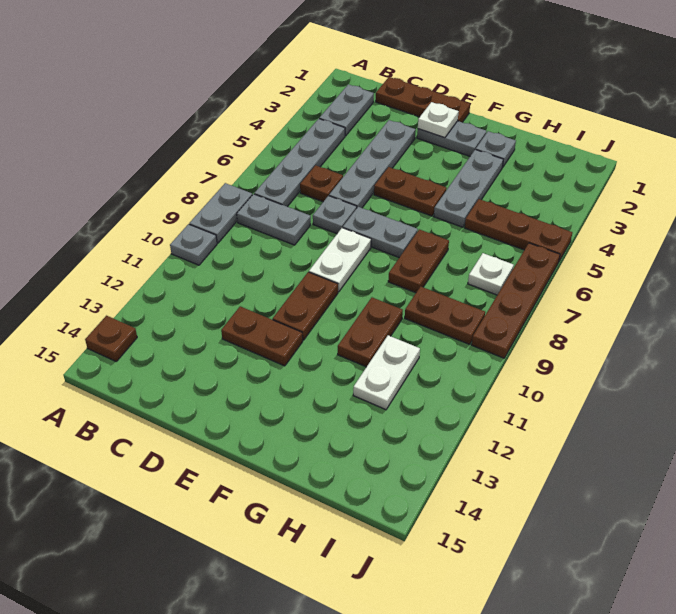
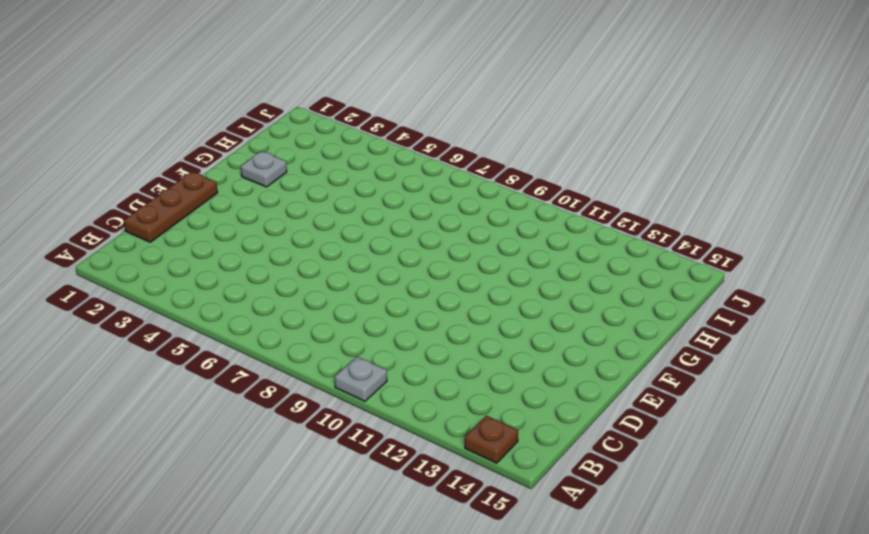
none -> grey 1x2 plate [189,183,252,243]
none -> grey 1x2 plate [319,84,374,136]
none -> grey 1x4 plate [254,119,345,207]

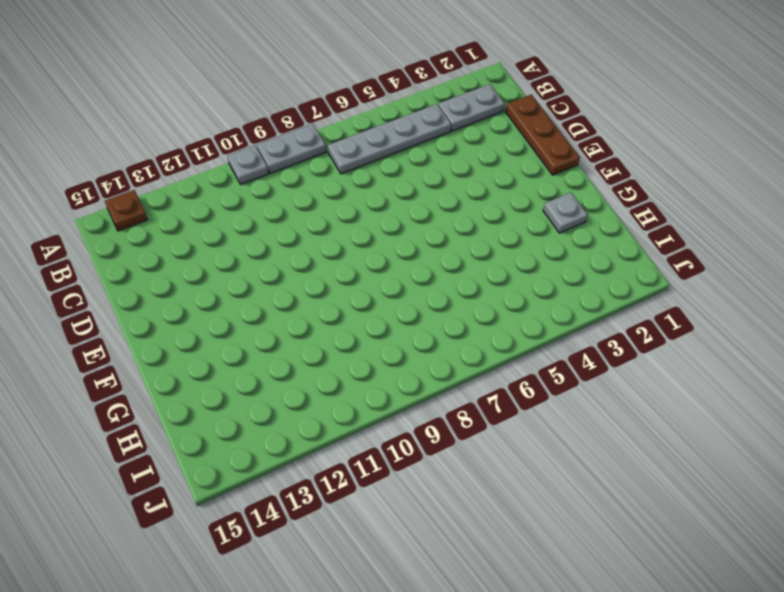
none -> grey 1x2 plate [237,194,311,245]
none -> brown 1x1 plate [300,165,343,202]
none -> grey 1x4 plate [329,120,416,208]

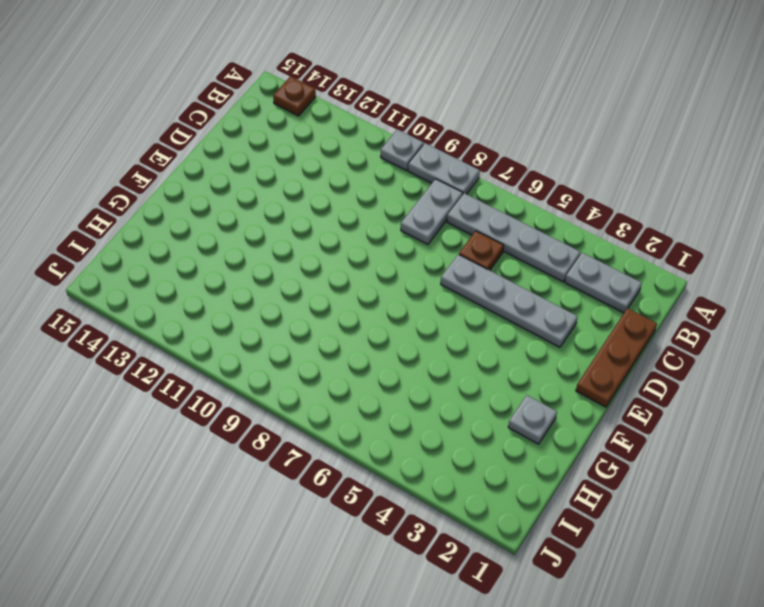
none -> grey 1x1 plate [313,196,357,234]
none -> brown 1x2 plate [221,306,303,366]
none -> grey 1x2 plate [417,121,486,156]

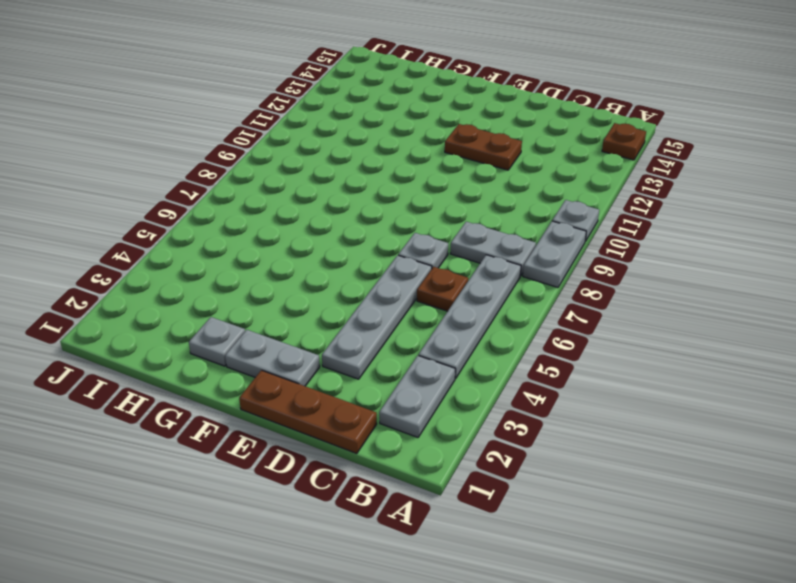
none -> brown 1x2 plate [374,167,447,216]
none -> grey 1x2 plate [343,207,418,257]
none -> white 1x2 plate [309,228,371,292]

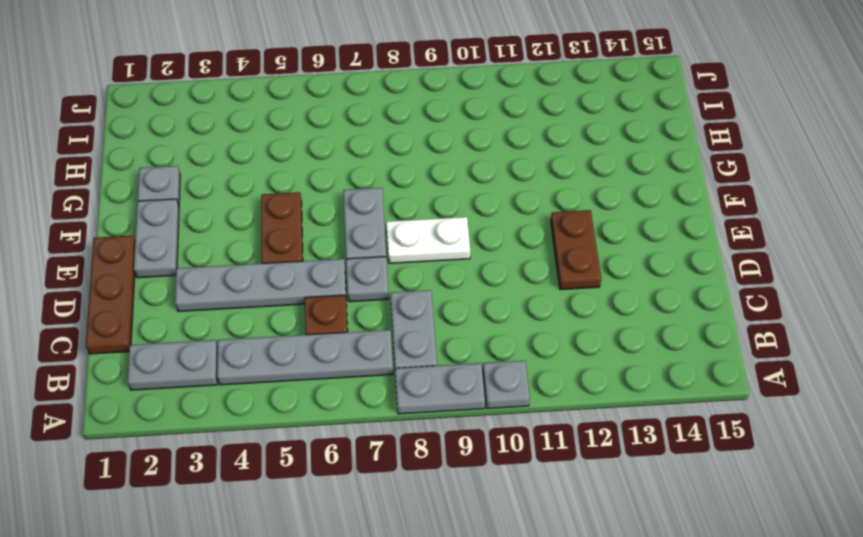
none -> brown 1x1 plate [85,316,137,361]
none -> brown 1x2 plate [273,272,338,340]
none -> grey 1x3 plate [434,149,503,227]

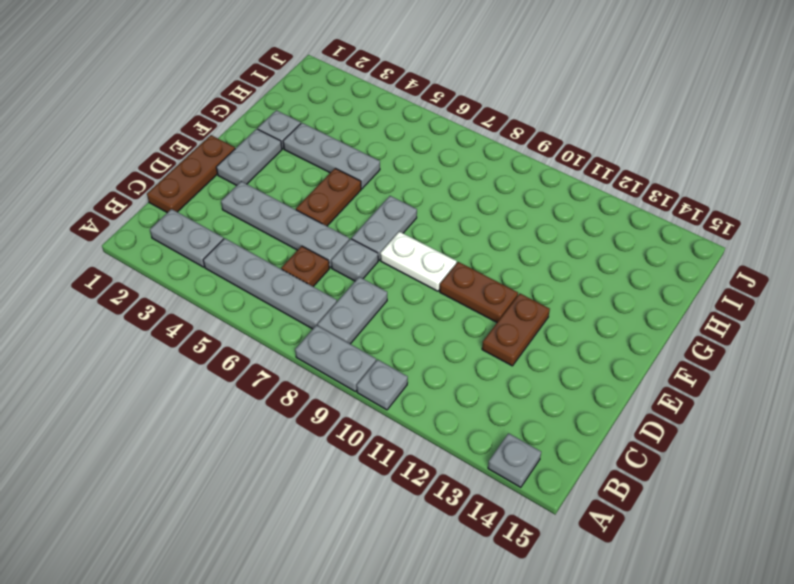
grey 1x1 plate [488,433,541,487] -> brown 1x1 plate [85,316,137,361]
none -> brown 1x2 plate [388,229,449,293]
none -> brown 1x2 plate [338,298,403,367]
none -> brown 1x3 plate [465,199,572,261]

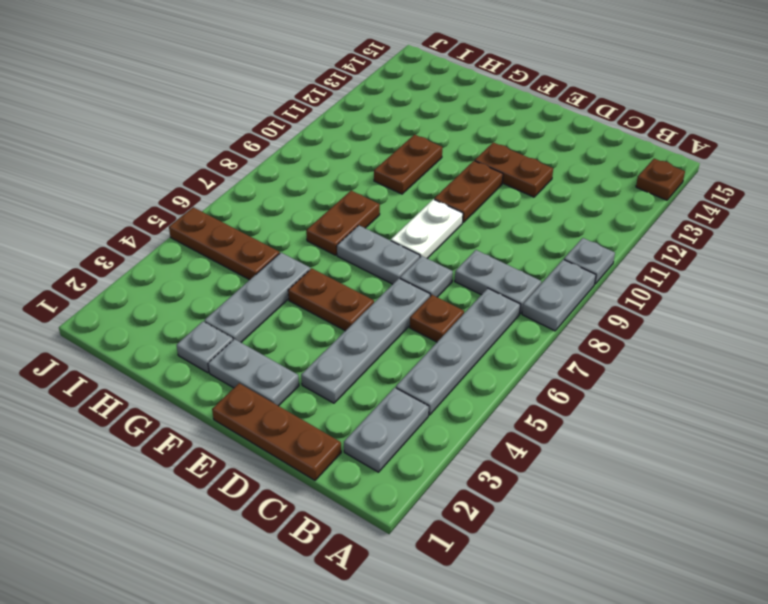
none -> brown 1x2 plate [405,286,485,344]
none -> white 1x2 plate [353,335,420,410]
none -> white 1x1 plate [468,253,514,295]

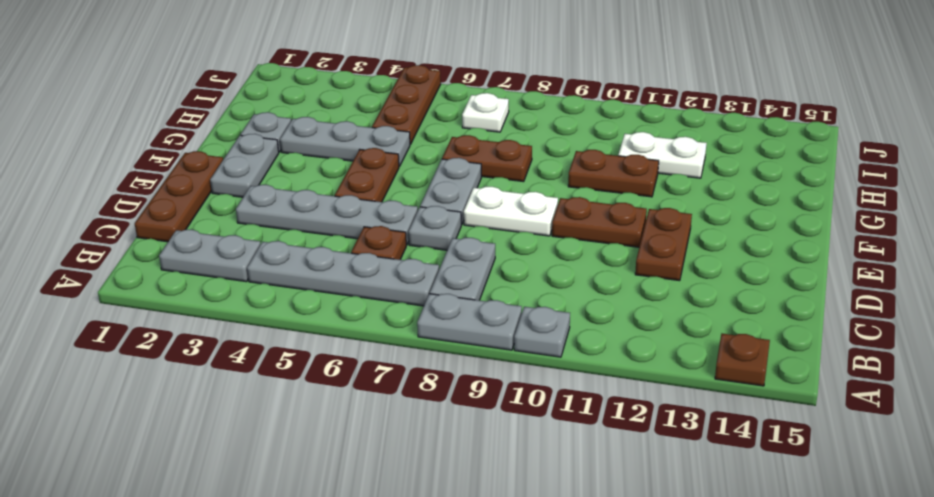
none -> brown 1x2 plate [405,286,485,344]
none -> brown 1x4 plate [472,243,560,358]
none -> white 1x1 plate [418,102,459,138]

